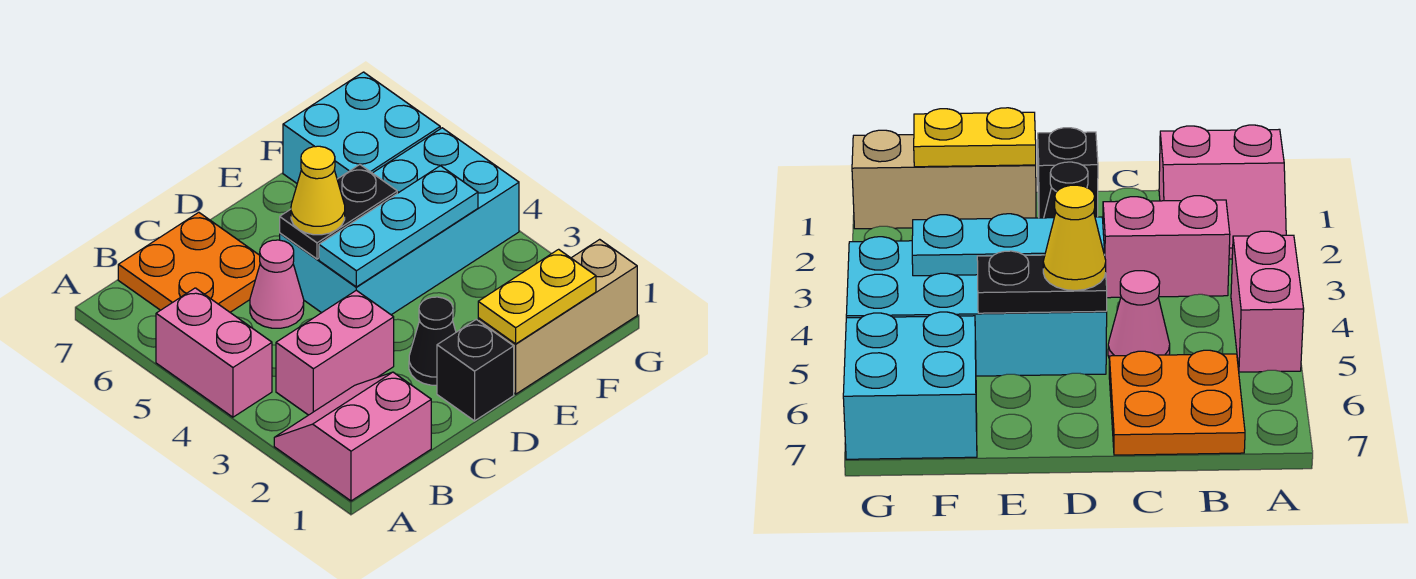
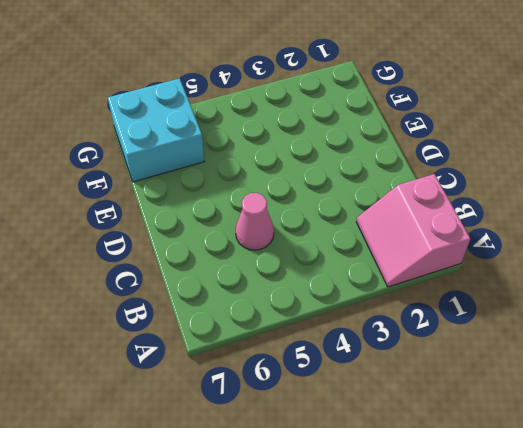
none -> pink 1x2 brick [156,288,272,417]
none -> pink 1x2 brick [276,290,394,415]
none -> orange 2x2 plate [118,212,260,312]

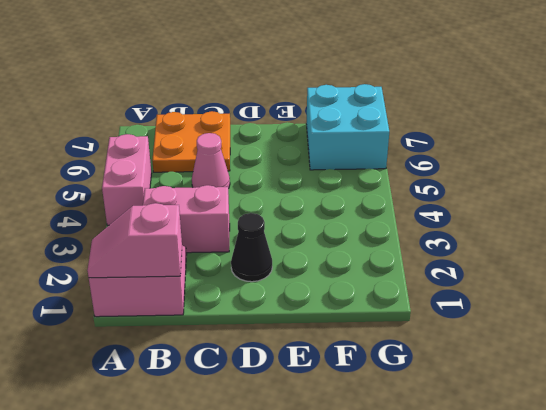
pink 1x2 slope [87,203,182,278] -> none
none -> black 1x1 brick [437,320,514,421]
none -> cyan 2x4 brick [280,128,519,315]
none -> tan 1x3 brick [478,239,637,394]

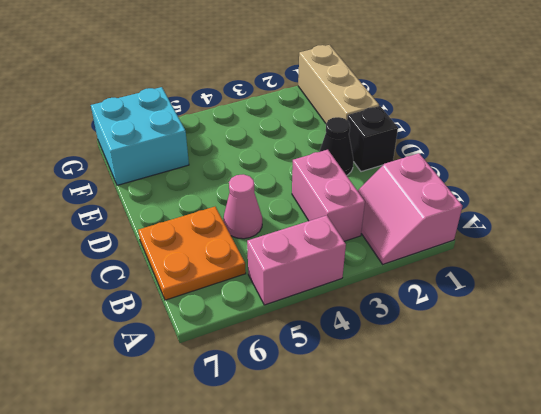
none -> cyan 2x4 brick [280,128,519,315]
none -> cyan 1x3 plate [319,166,478,287]
none -> black 1x2 plate [280,165,397,259]

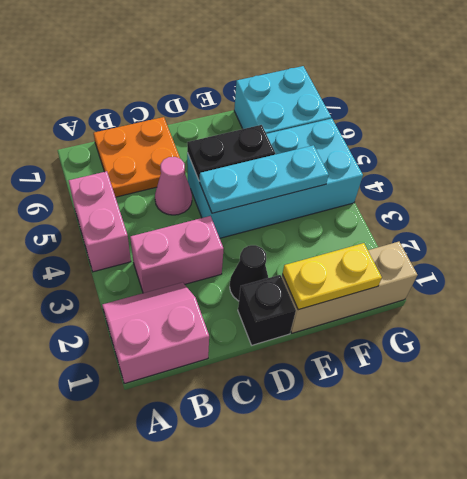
none -> yellow 1x1 cone [291,146,345,235]

